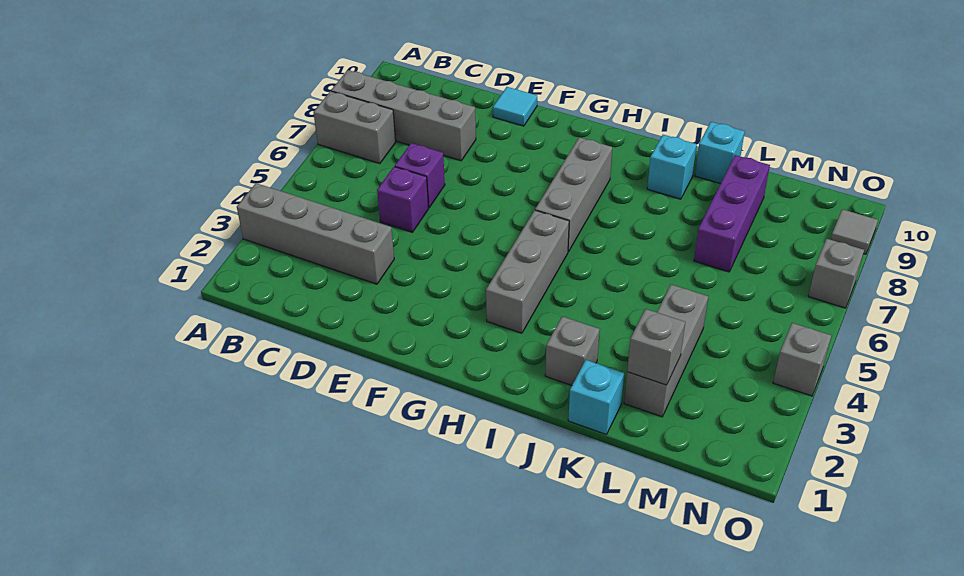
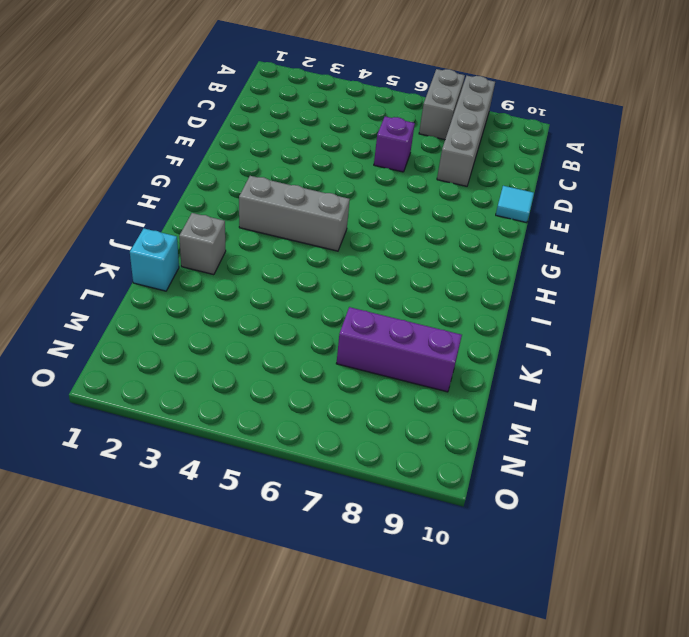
none -> grey 1x4 brick [237,183,394,284]
none -> purple 1x1 brick [377,167,429,232]
none -> grey 1x3 brick [535,137,612,252]

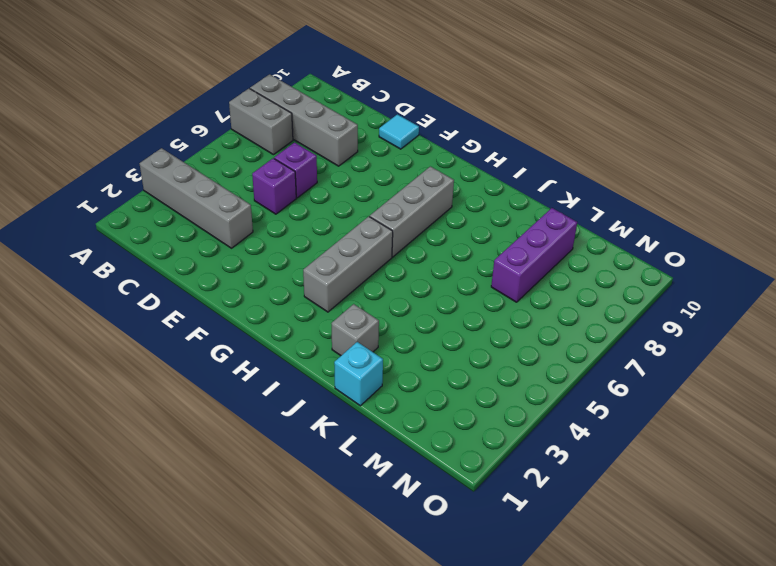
none -> cyan 1x1 brick [647,135,697,199]
none -> cyan 1x1 brick [695,122,745,184]
none -> grey 1x3 brick [624,285,708,417]

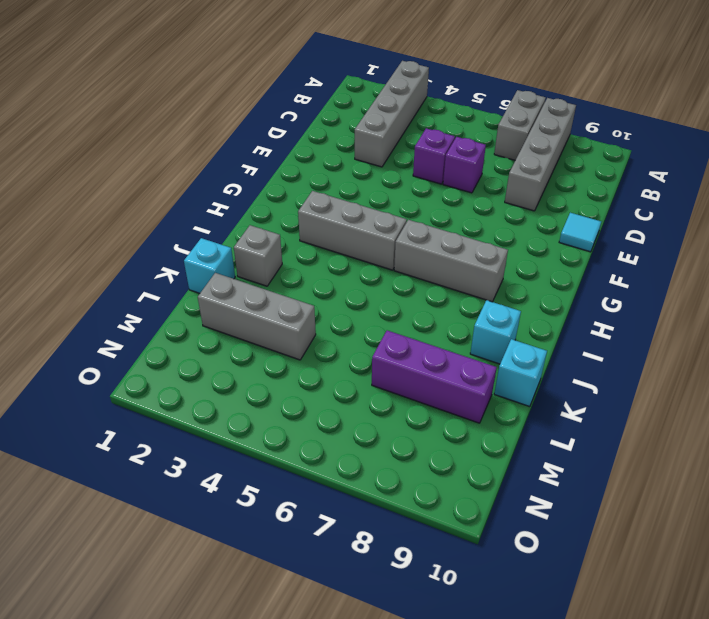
none -> grey 1x1 brick [773,323,831,396]
none -> grey 1x1 brick [808,239,864,308]
none -> grey 1x1 tile [831,209,878,254]

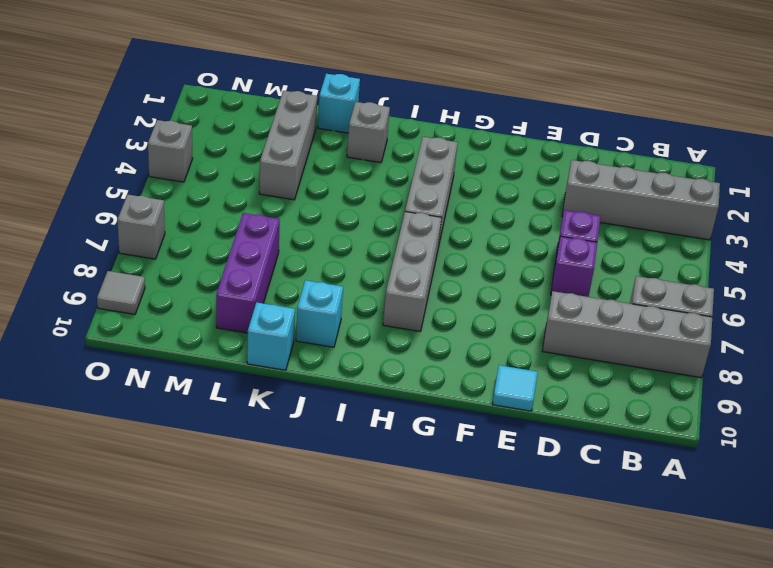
none -> grey 1x1 brick [627,309,685,385]

